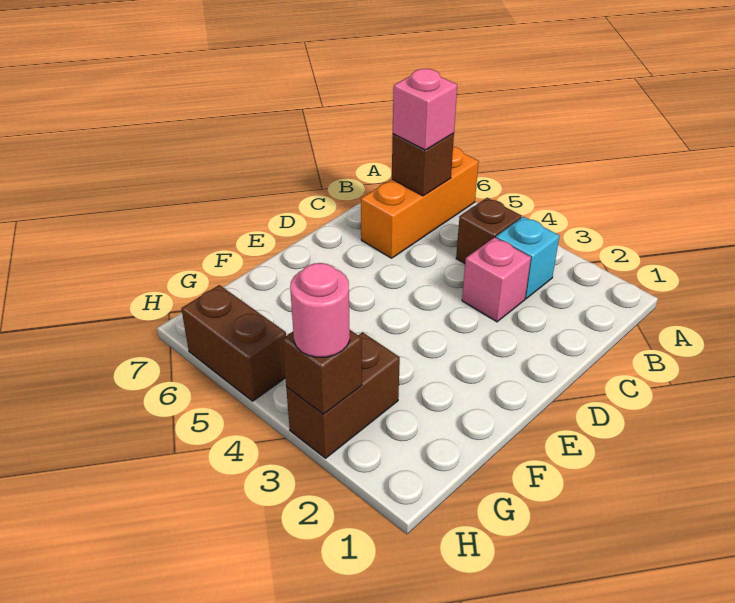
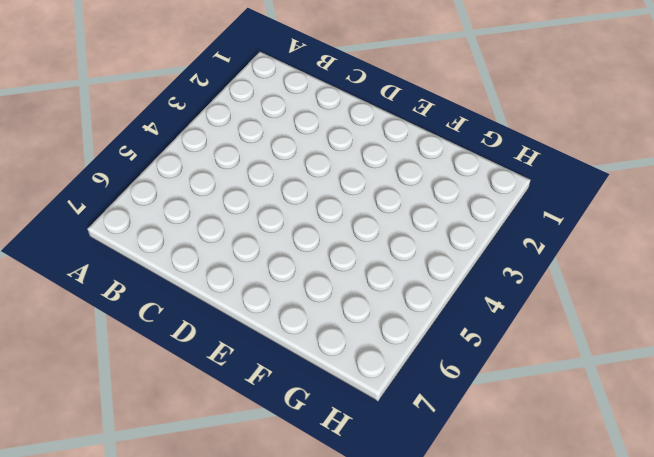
none -> orange 1x3 brick [361,147,479,258]
none -> cyan 1x1 brick [496,217,559,299]

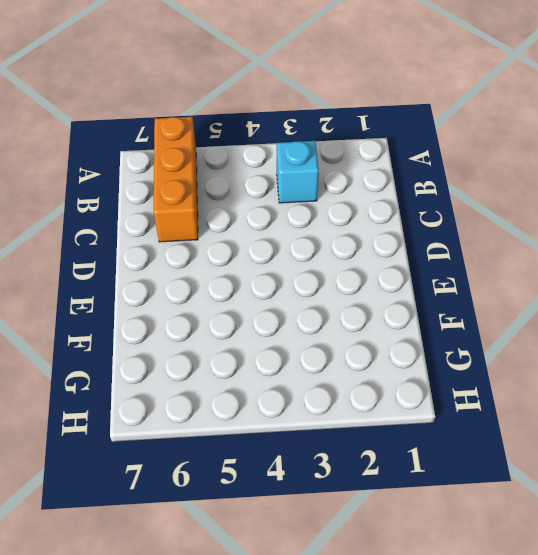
none -> brown 1x1 brick [456,198,521,263]
none -> pink 1x1 brick [462,237,531,322]

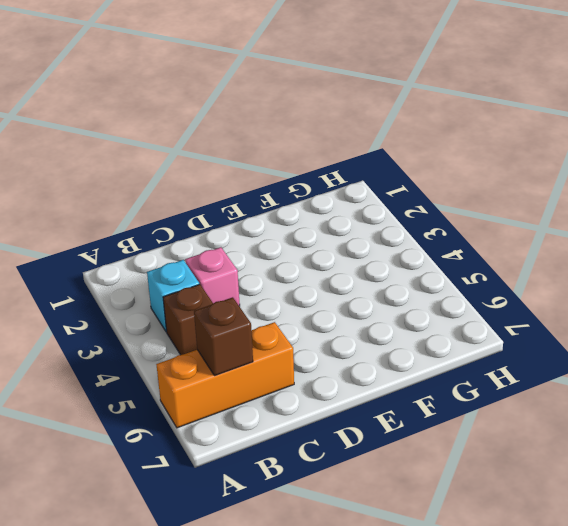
none -> brown 1x2 brick [286,332,400,458]
none -> brown 1x2 brick [181,285,286,401]

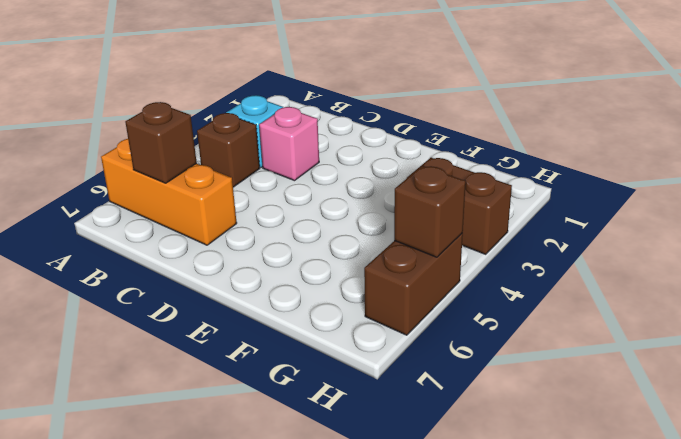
brown 1x1 brick [394,166,466,257] -> brown 1x1 brick moved to [282,330,362,414]
none -> pink 1x1 brick [393,69,457,150]
none -> pink 1x1 round brick [290,263,350,357]

